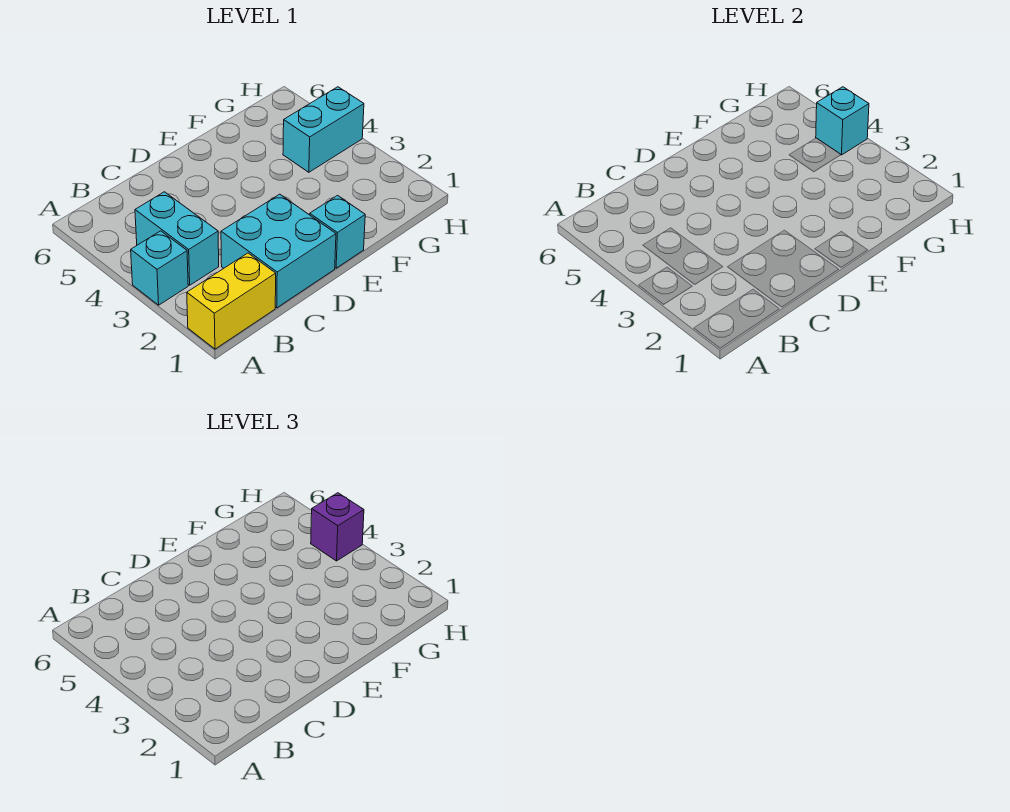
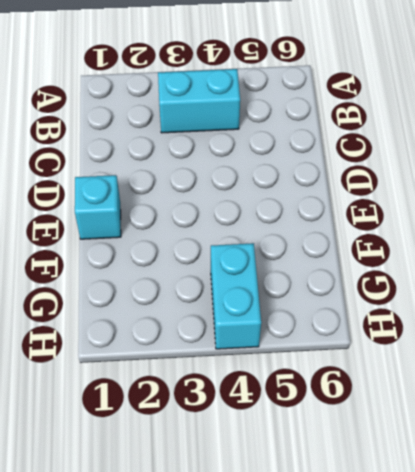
none -> yellow 1x2 brick [187,253,276,349]
none -> cyan 1x1 brick [131,231,188,305]

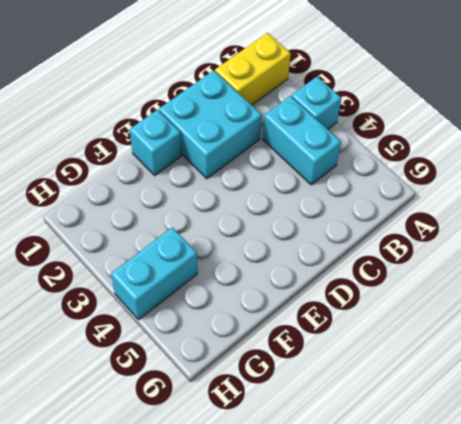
none -> cyan 1x1 brick [816,87,869,155]
none -> purple 1x1 brick [311,493,364,561]

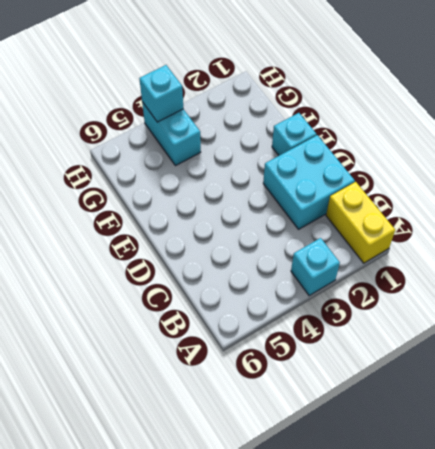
none -> cyan 1x2 brick [135,192,219,285]
none -> purple 1x1 brick [311,493,364,561]

